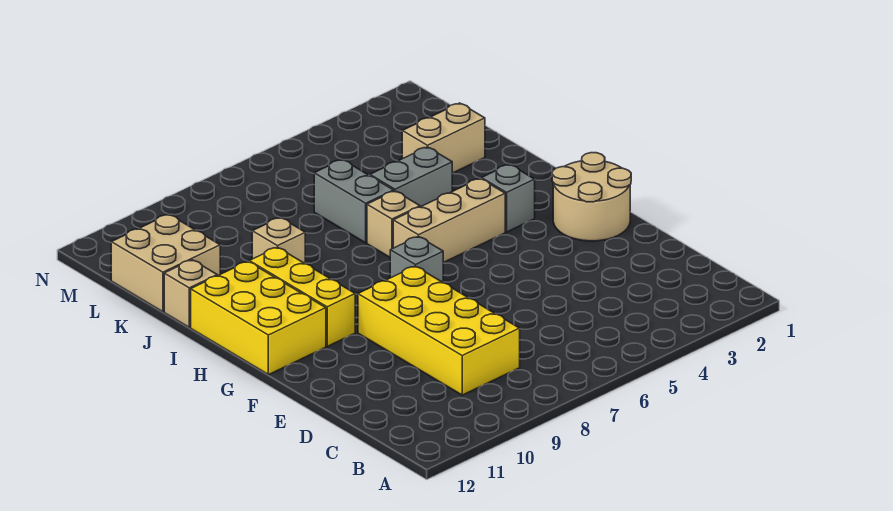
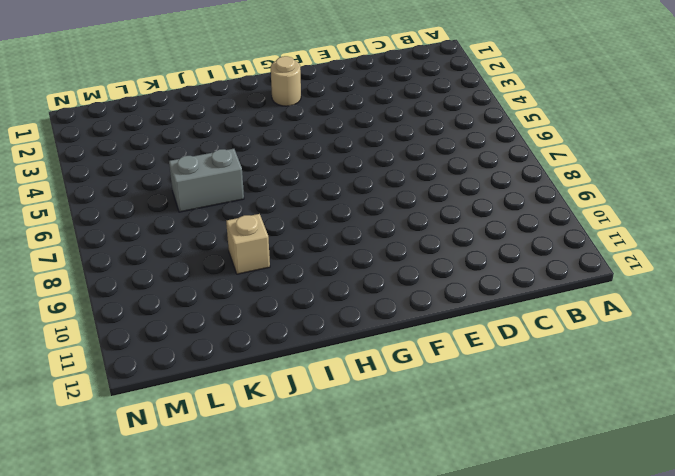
tan 1x1 round brick [271,56,301,106] -> tan 2x2 round brick [552,153,631,241]
none -> yellow 2x4 brick [358,266,520,395]
none -> grey 1x1 brick [390,236,443,282]
none -> yellow 1x3 brick [249,247,355,346]

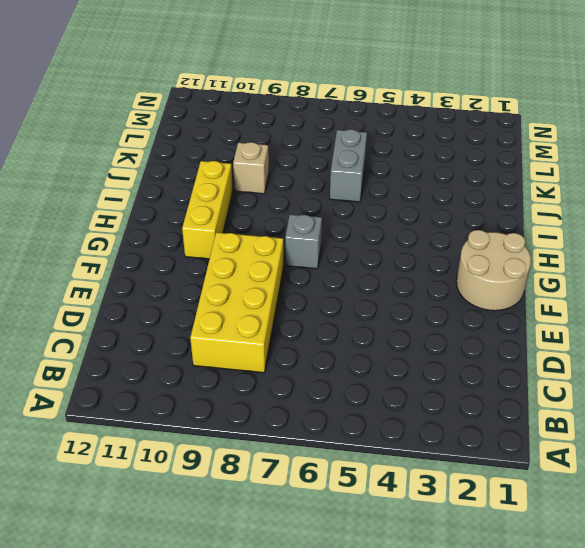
none -> yellow 2x3 brick [191,261,326,375]
none -> grey 1x1 brick [482,164,535,232]
none -> tan 1x3 brick [393,178,505,263]

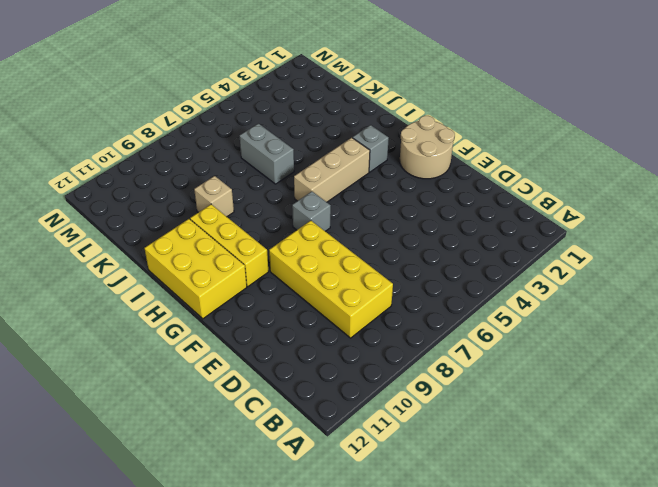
none -> tan 1x1 brick [367,191,420,257]
none -> grey 1x2 brick [370,147,452,207]
none -> tan 1x1 brick [164,260,217,327]

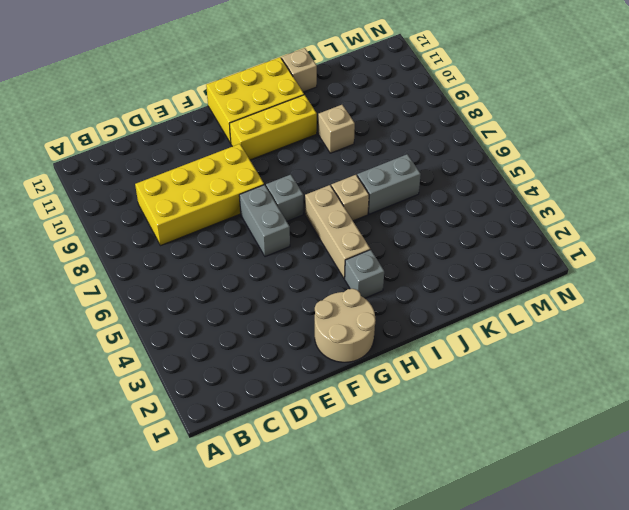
grey 1x2 brick [239,185,290,257] -> grey 1x2 brick moved to [370,147,452,207]
none -> tan 1x2 brick [402,103,485,173]
none -> tan 2x2 brick [111,214,220,312]

